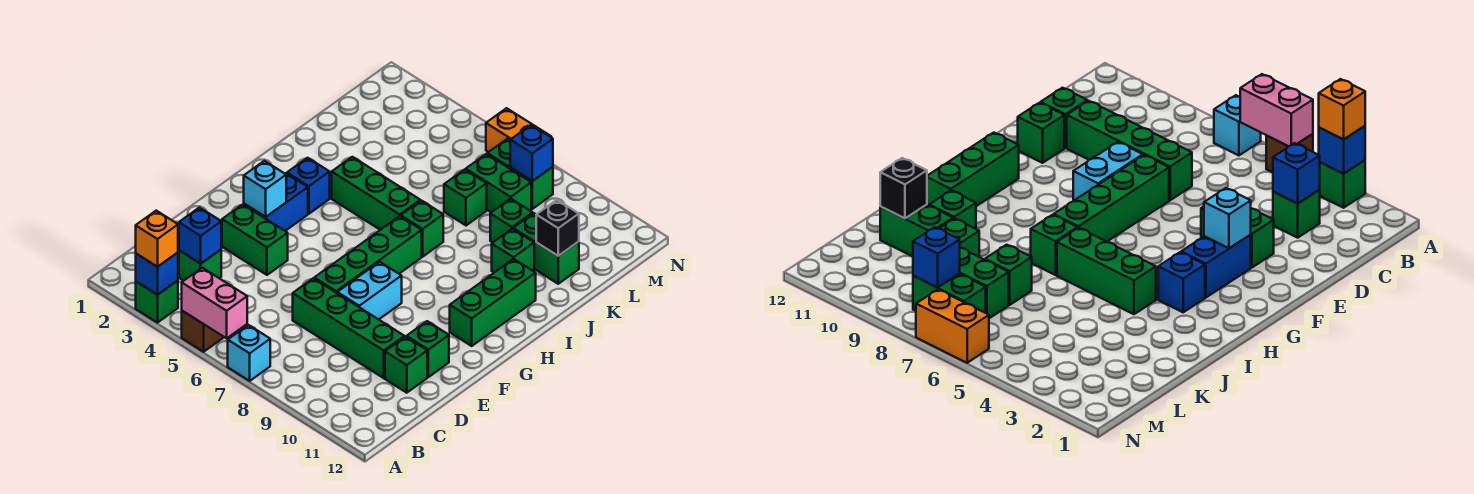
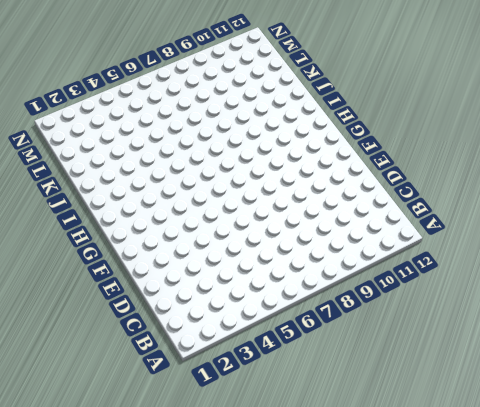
none -> green 1x1 brick [136,281,178,323]
none -> brown 1x1 brick [182,311,224,352]
none -> cyan 1x1 brick [228,325,270,381]

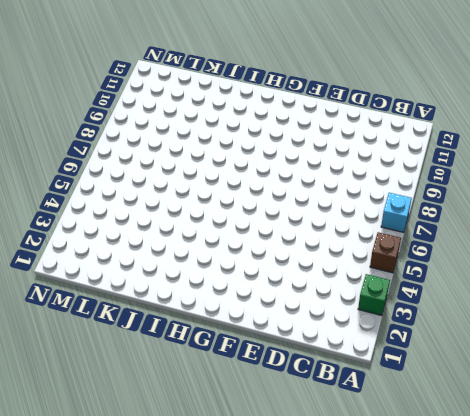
none -> green 1x1 brick [179,250,221,281]
none -> green 1x4 brick [293,278,404,378]
none -> green 1x1 brick [385,337,427,393]

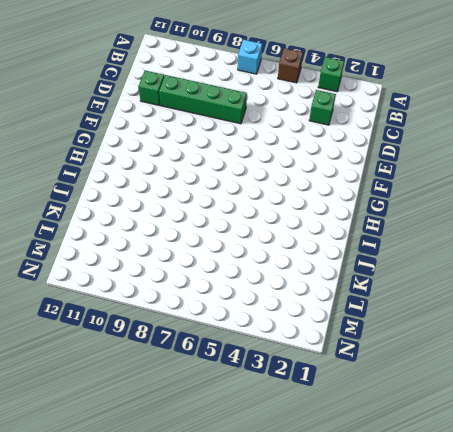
none -> green 1x2 brick [222,204,288,275]
none -> green 1x4 brick [314,216,422,293]
none -> cyan 1x2 brick [337,262,402,319]

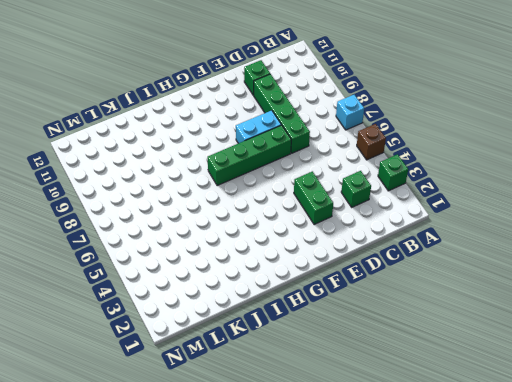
none -> green 1x1 brick [407,321,449,377]
none -> blue 1x2 brick [244,173,308,231]
none -> green 1x3 brick [450,259,536,346]

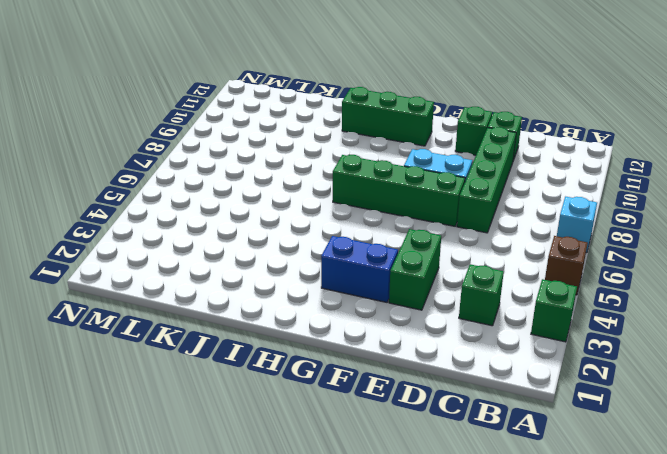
none -> blue 1x1 brick [287,158,330,214]
none -> green 1x3 brick [332,157,420,230]
none -> green 1x1 brick [401,201,443,256]

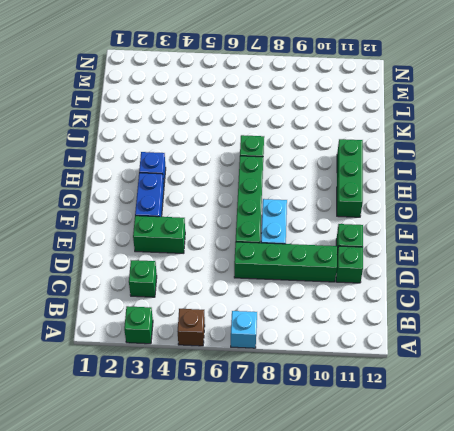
none -> green 1x3 brick [332,157,420,230]
none -> green 1x1 brick [492,229,534,273]
none -> green 1x1 brick [444,169,487,225]

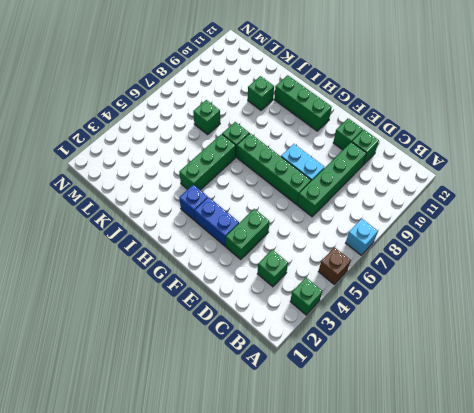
none -> green 1x1 brick [490,199,533,243]
none -> green 1x2 brick [513,213,579,284]
none -> green 1x2 brick [466,154,531,212]

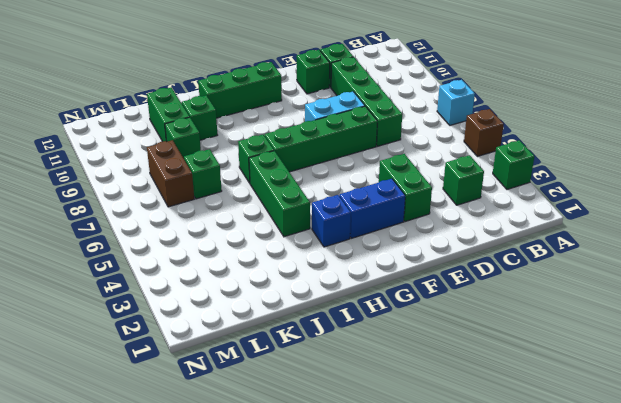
brown 1x2 brick [147,140,194,207] -> green 1x2 brick [466,154,531,212]
none -> green 1x2 brick [487,139,553,209]
none -> orange 1x2 brick [486,108,552,152]
none -> blue 1x1 brick [136,253,178,295]

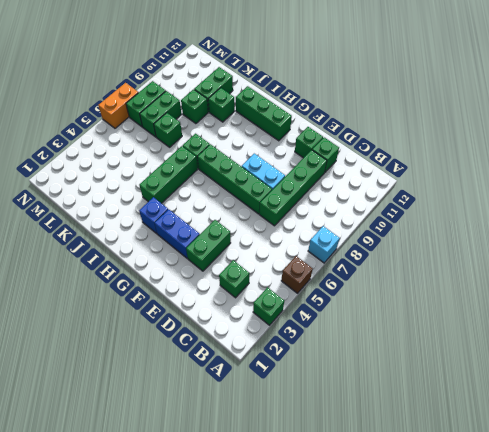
none -> blue 1x1 brick [136,253,178,295]
none -> pink 1x2 brick [182,268,247,338]
none -> blue 1x1 brick [179,208,221,264]

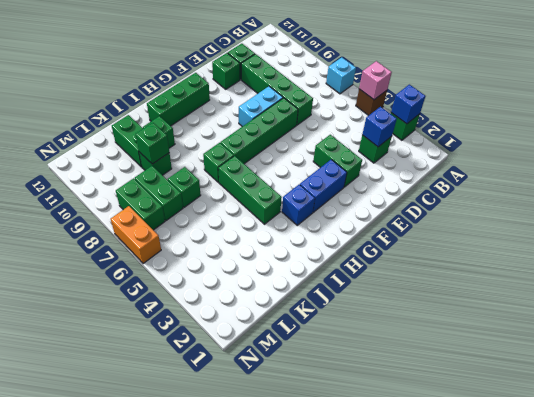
pink 1x1 brick [359,61,392,100] -> pink 1x2 brick [182,268,247,338]
green 1x1 brick [135,123,169,164] -> none
none -> cyan 1x1 brick [244,161,286,217]
none -> black 1x1 brick [536,200,579,256]
none -> blue 1x1 brick [510,125,553,181]

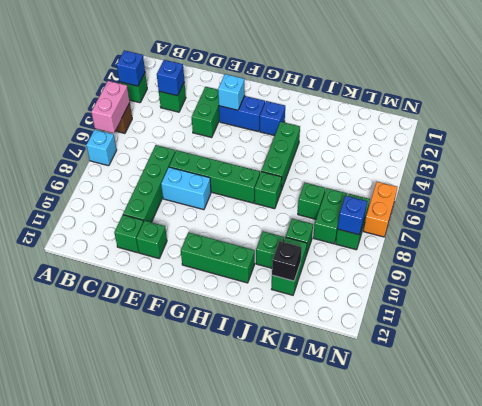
none -> orange 1x1 brick [136,211,178,267]

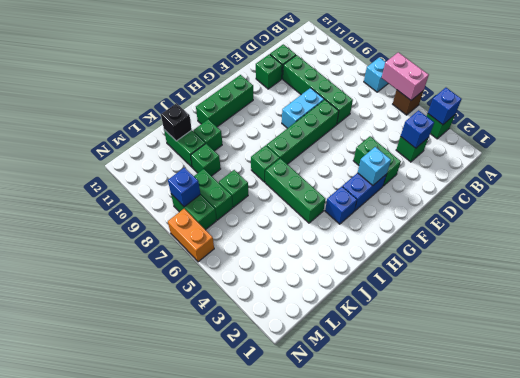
none -> orange 1x1 brick [136,211,178,267]

